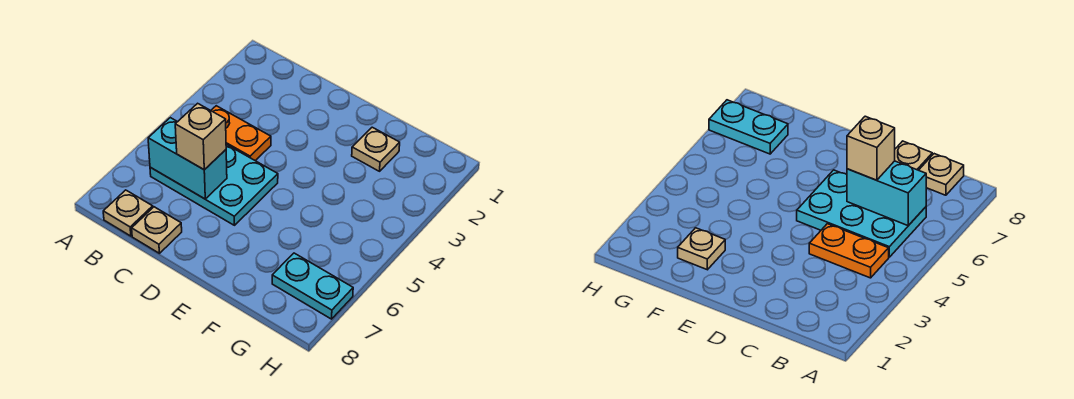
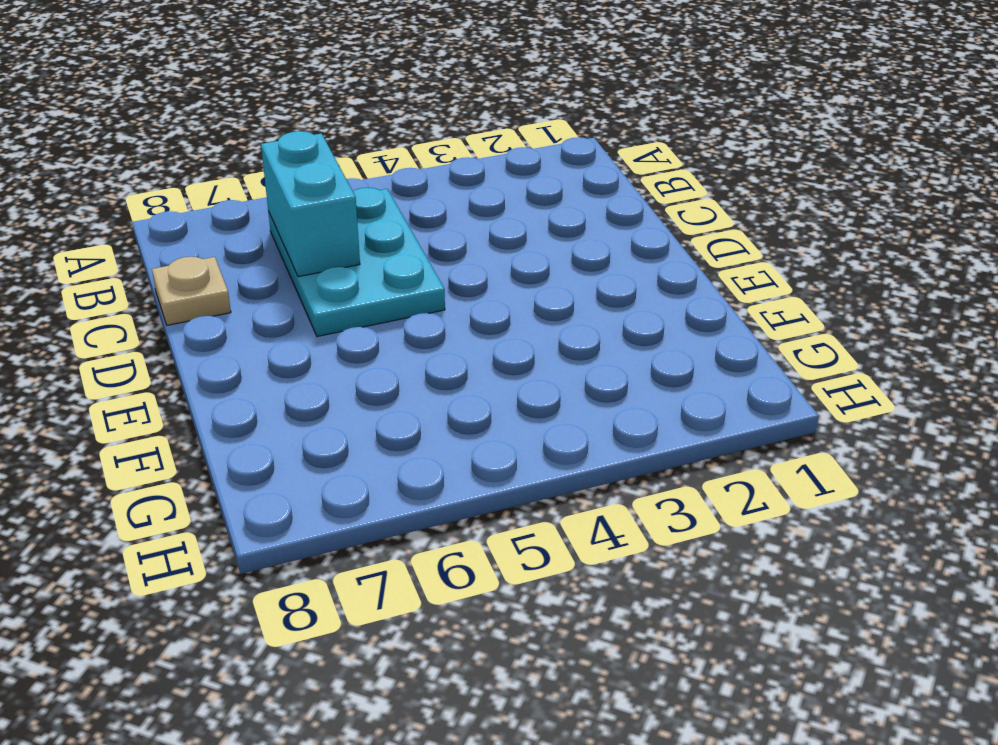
none -> orange 1x2 plate [211,106,271,161]
none -> tan 1x1 plate [103,190,153,236]

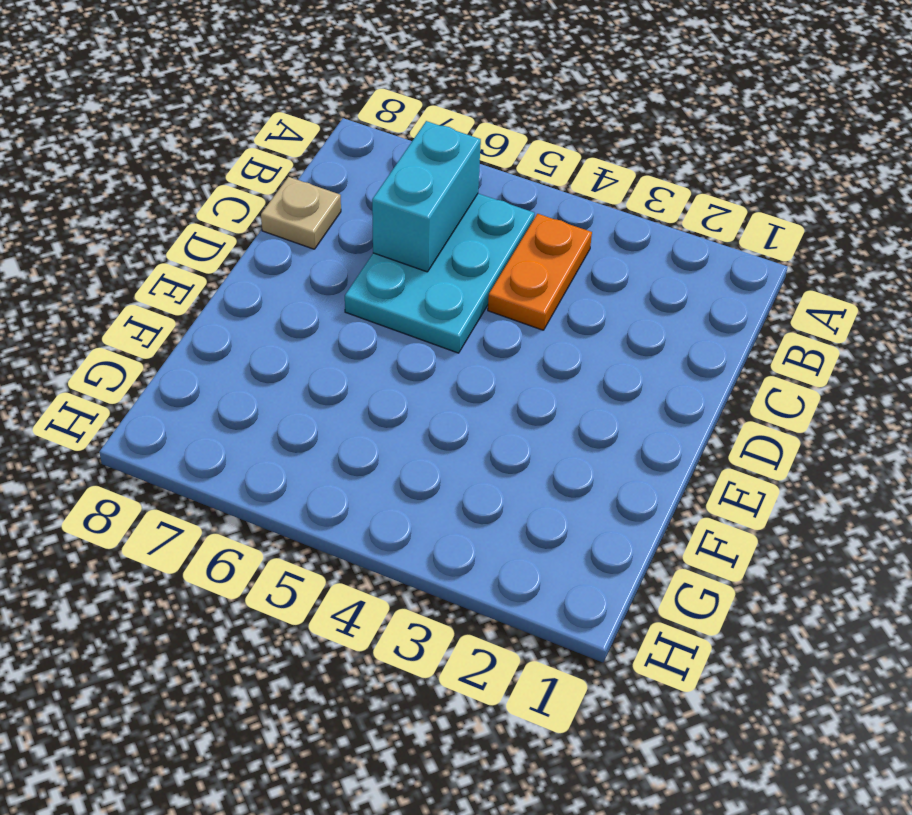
none -> tan 1x1 plate [103,190,153,236]
none -> tan 1x1 plate [352,127,400,171]

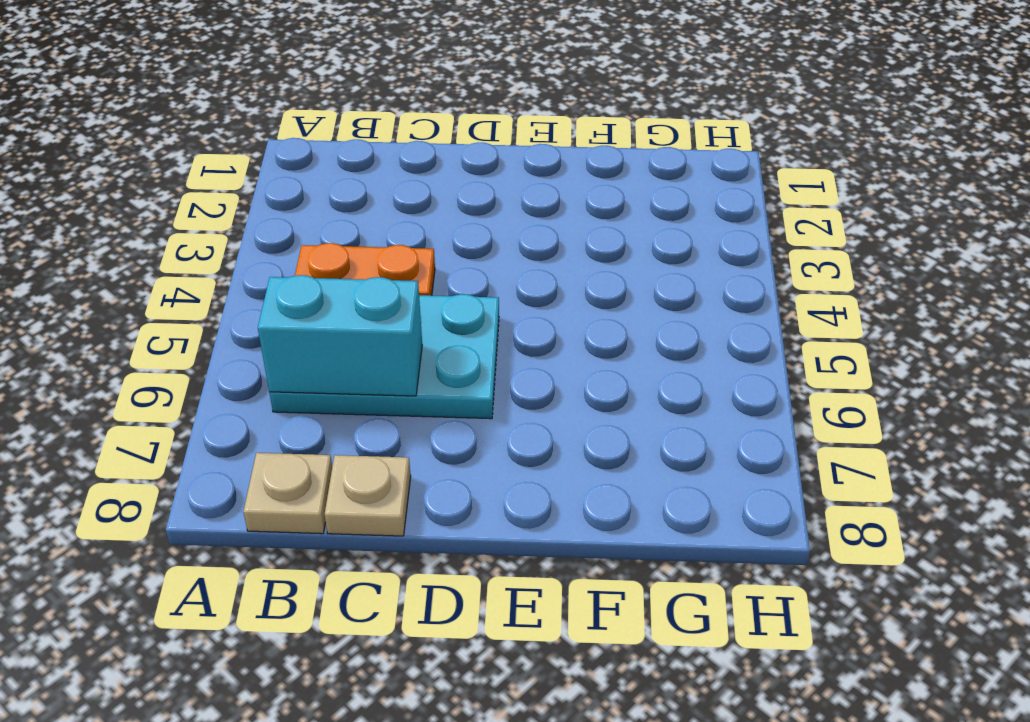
none -> tan 1x1 plate [352,127,400,171]
none -> cyan 1x2 plate [272,253,353,319]

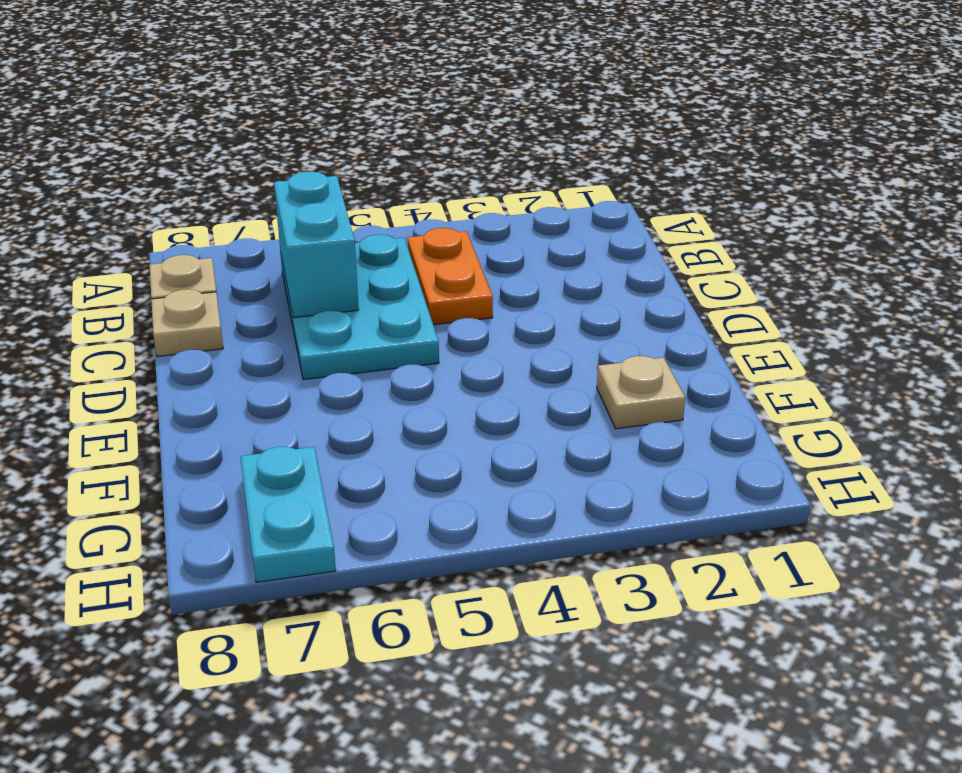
none -> tan 1x1 brick [175,103,226,170]

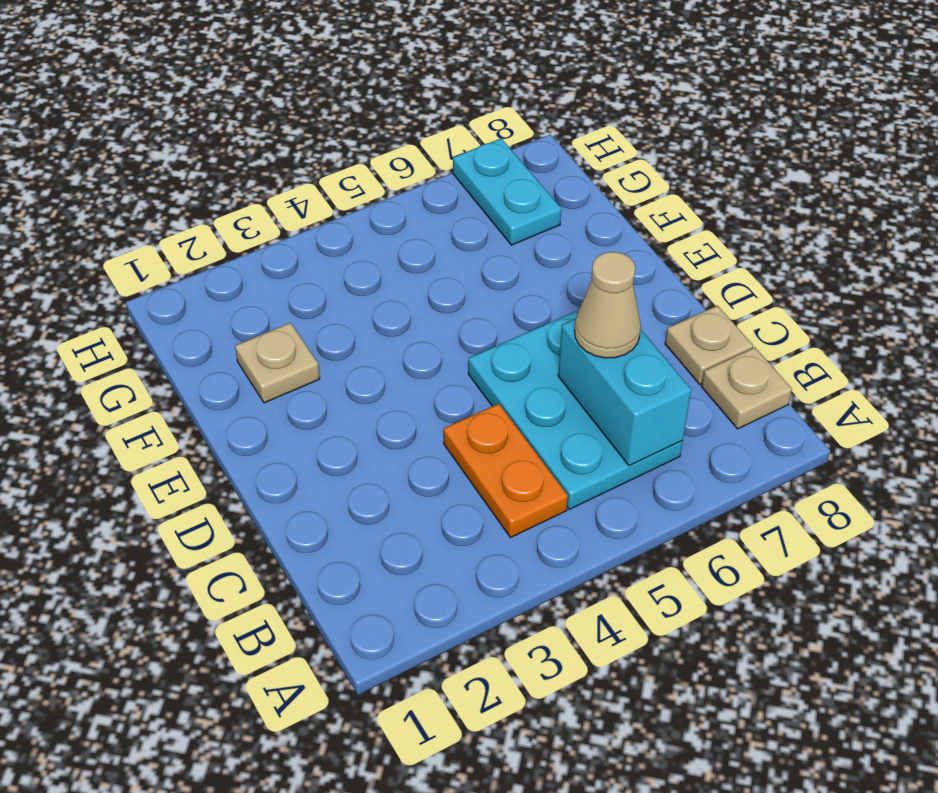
tan 1x1 cone [574,252,641,358] -> tan 1x1 brick [175,103,226,170]

